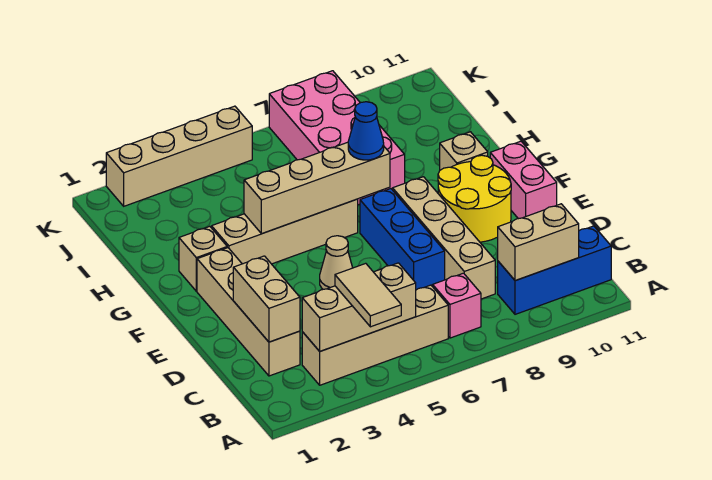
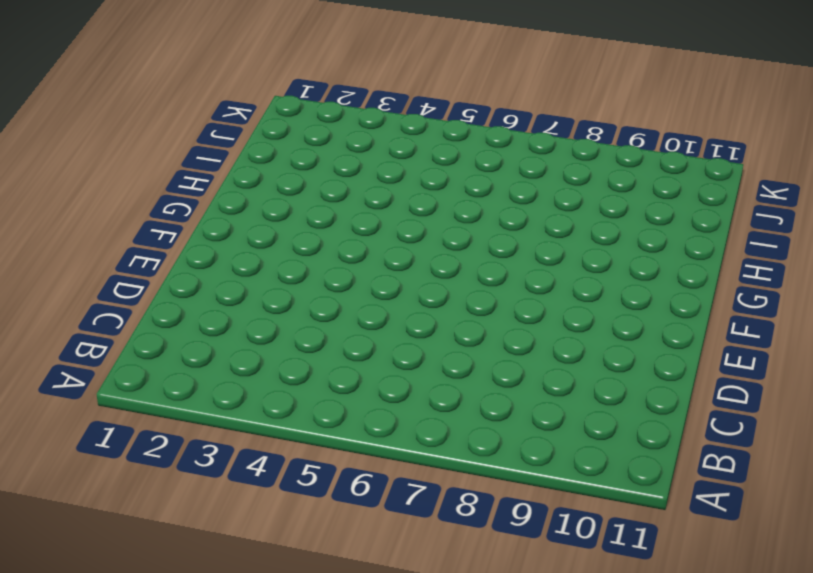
none -> tan 1x4 brick [302,285,448,385]
none -> pink 1x1 brick [433,273,481,338]
none -> blue 1x3 brick [498,226,611,314]

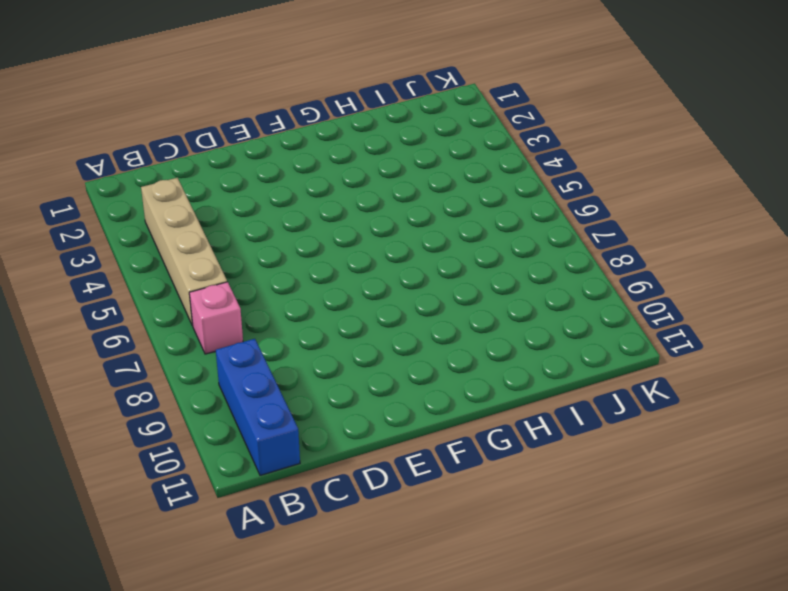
none -> tan 1x4 brick [197,248,300,376]
none -> tan 1x4 brick [393,177,495,299]
none -> blue 1x3 brick [360,189,445,290]

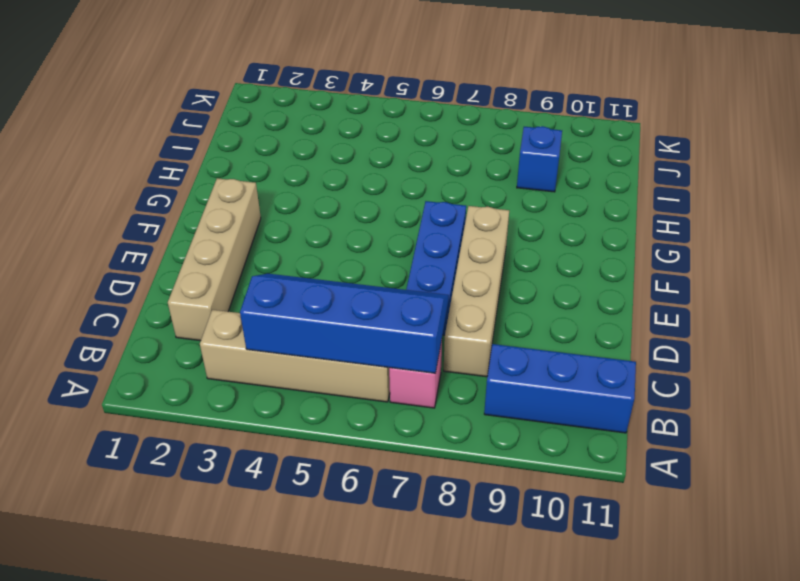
blue 2x4 slope [240,274,449,373] -> tan 1x3 brick [302,263,416,351]
blue 1x1 brick [517,126,562,192] -> none
none -> tan 1x1 cone [320,236,353,289]
none -> yellow 2x2 round brick [438,155,511,242]
none -> pink 1x2 brick [490,141,557,219]

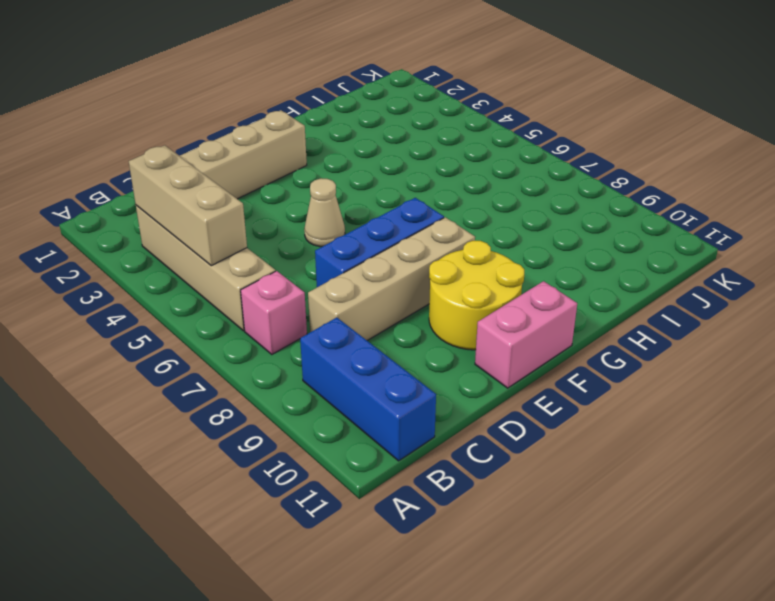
none -> tan 1x1 brick [179,226,227,291]
none -> tan 1x4 brick [212,199,358,264]
none -> tan 1x1 brick [440,132,488,170]

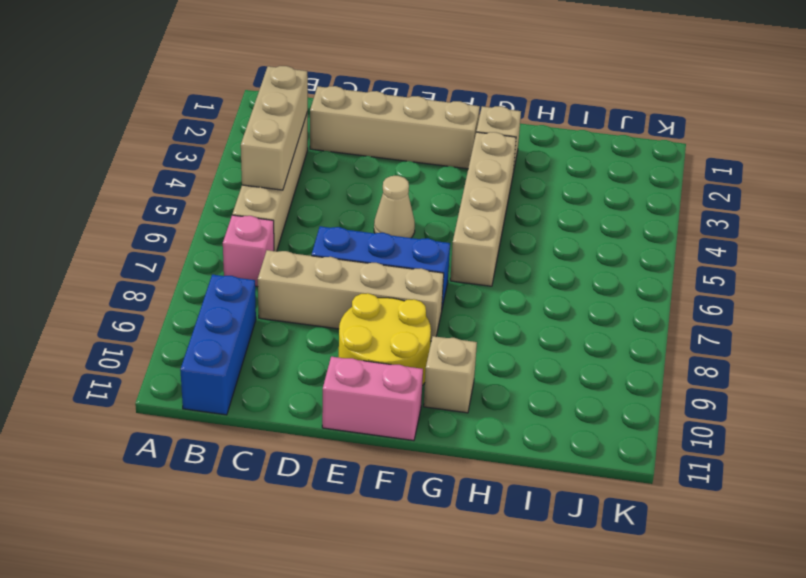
none -> pink 2x4 brick [269,71,405,205]
none -> tan 1x4 brick [106,106,252,206]
none -> tan 1x2 brick [498,204,579,281]

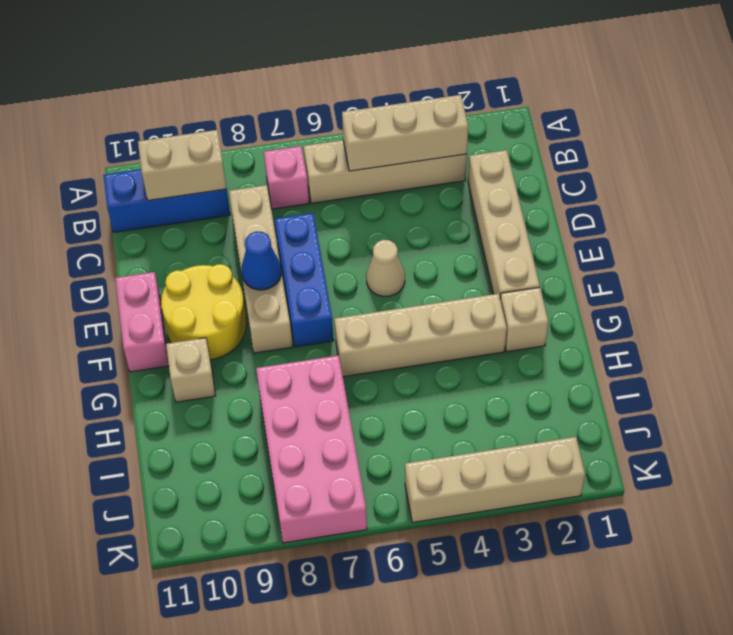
blue 1x1 cone [241,231,281,290] -> blue 1x1 cone moved to [348,102,384,160]
none -> tan 1x2 brick [233,256,300,342]
none -> tan 1x4 brick [244,142,390,234]
none -> tan 1x2 tile [335,263,401,327]

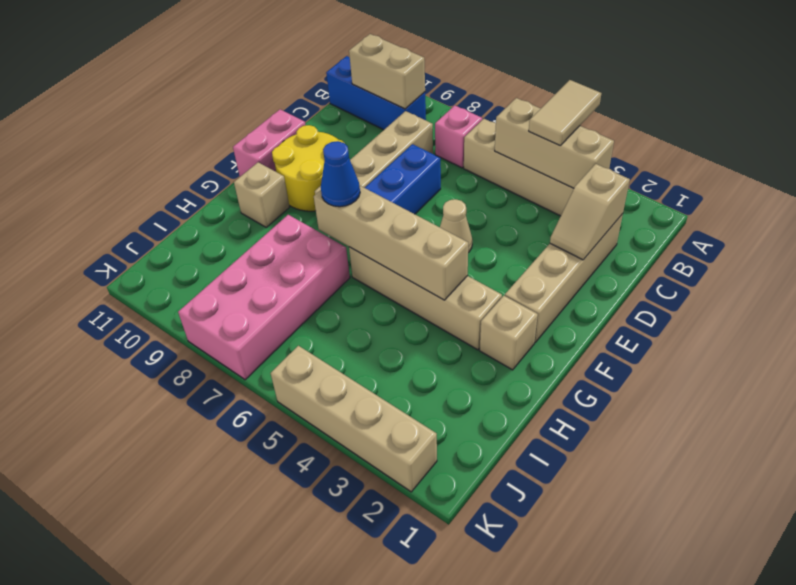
tan 1x2 slope [550,164,630,260] -> tan 1x2 brick [233,256,300,342]

